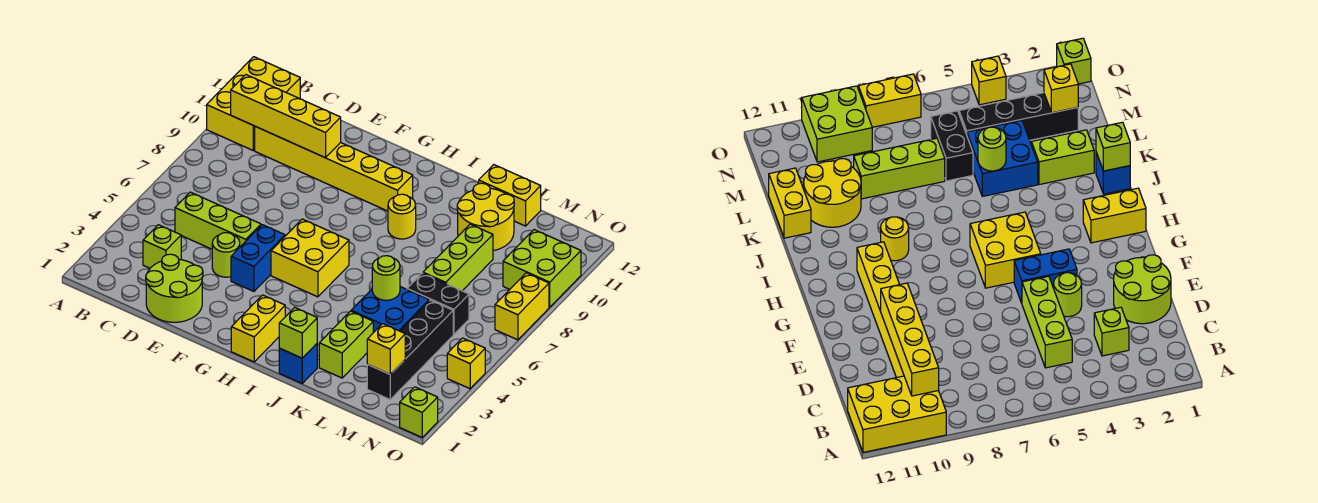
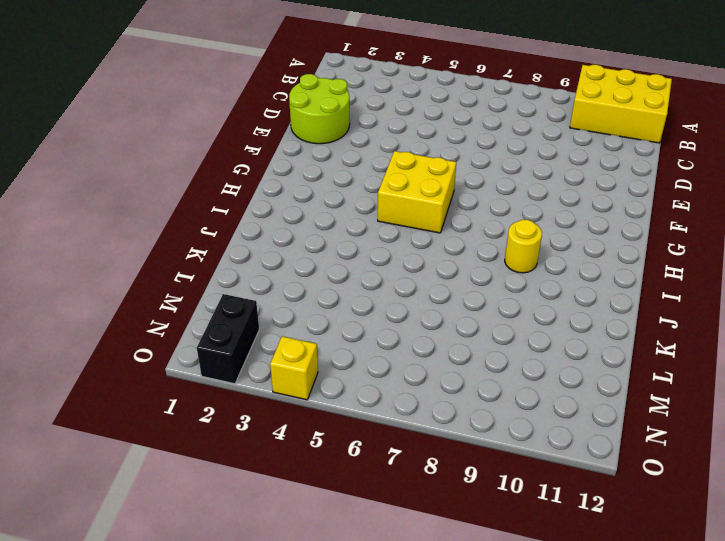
black 1x2 brick [197,294,259,384] -> black 1x2 brick moved to [407,273,469,334]
none -> lime 1x1 brick [143,225,181,268]
none -> lime 1x3 brick [175,192,261,249]
none -> yellow 1x6 brick [255,126,413,211]

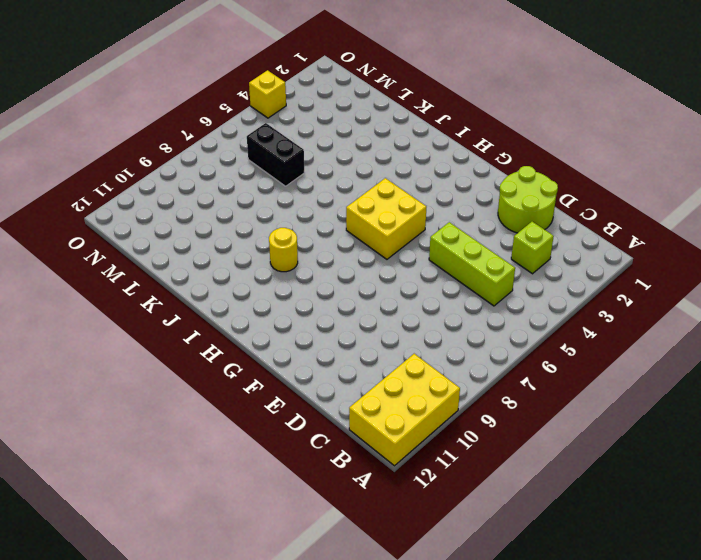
none -> yellow 1x6 brick [255,126,413,211]
none -> lime 1x1 round brick [212,233,240,277]
none -> blue 1x2 brick [231,225,285,291]

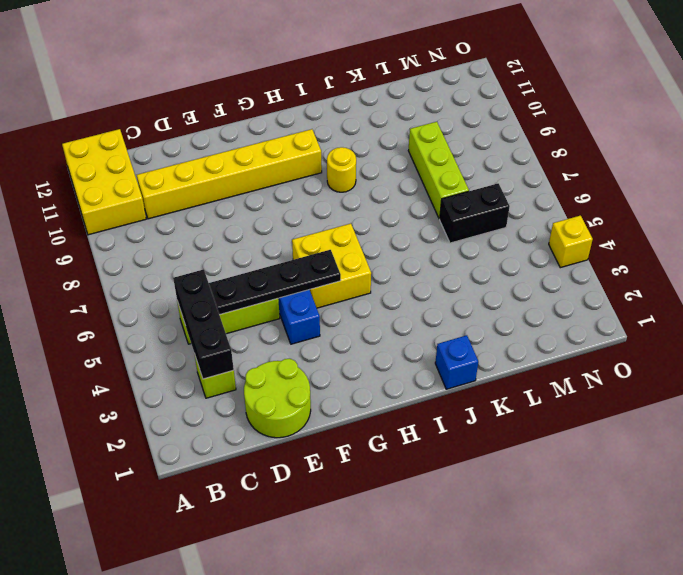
black 1x3 brick [173,269,234,379] -> none
black 1x4 plate [209,250,341,315] -> none
none -> lime 1x1 round brick [212,233,240,277]
none -> yellow 1x2 brick [231,295,285,362]
none -> lime 1x2 brick [319,311,373,378]

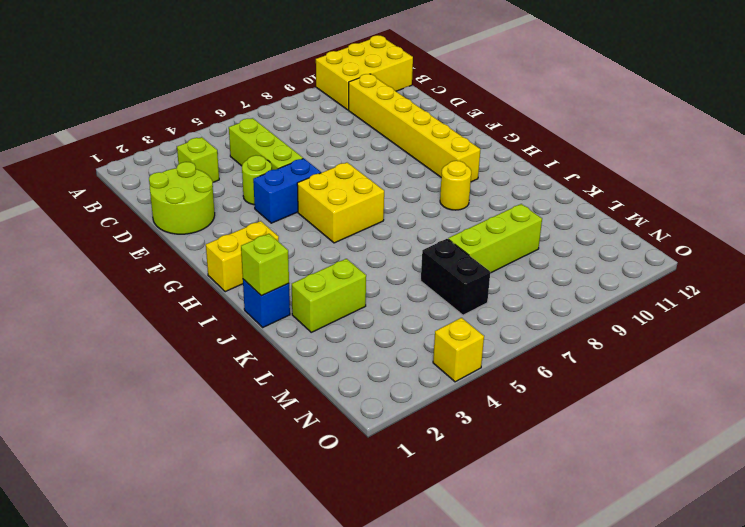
none -> blue 2x2 brick [351,287,429,333]
none -> yellow 2x2 round brick [457,183,514,251]
none -> yellow 1x2 brick [479,165,541,226]

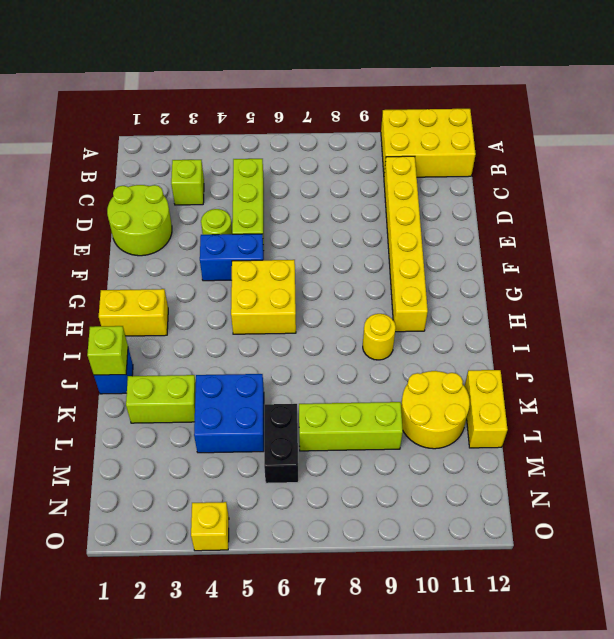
none -> black 1x4 brick [367,300,453,399]
none -> lime 2x2 brick [503,230,581,307]
none -> lime 1x1 brick [400,387,438,437]

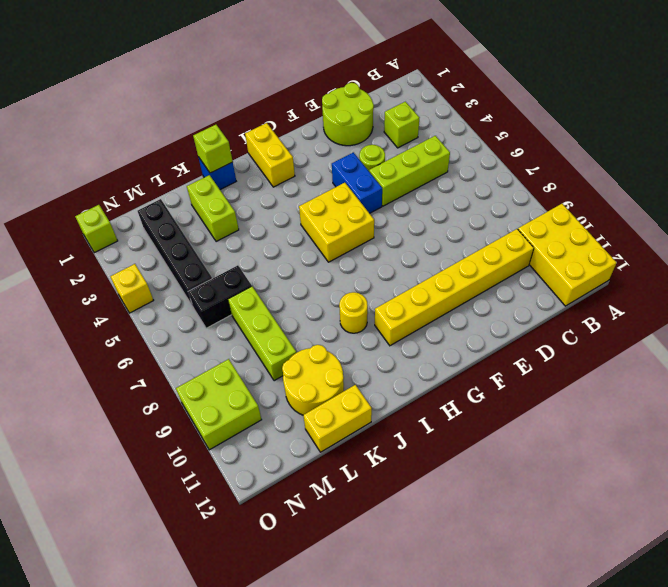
none -> blue 2x2 brick [351,287,429,333]
none -> yellow 1x2 brick [495,273,549,340]
none -> yellow 1x4 brick [231,75,341,158]

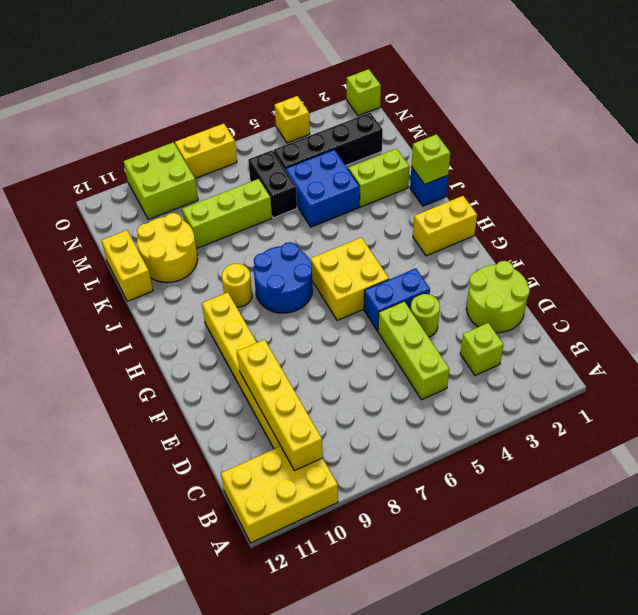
blue 2x2 round brick [254,242,313,313] -> none
none -> lime 1x1 round brick [372,256,400,300]
none -> yellow 1x1 brick [367,324,405,374]

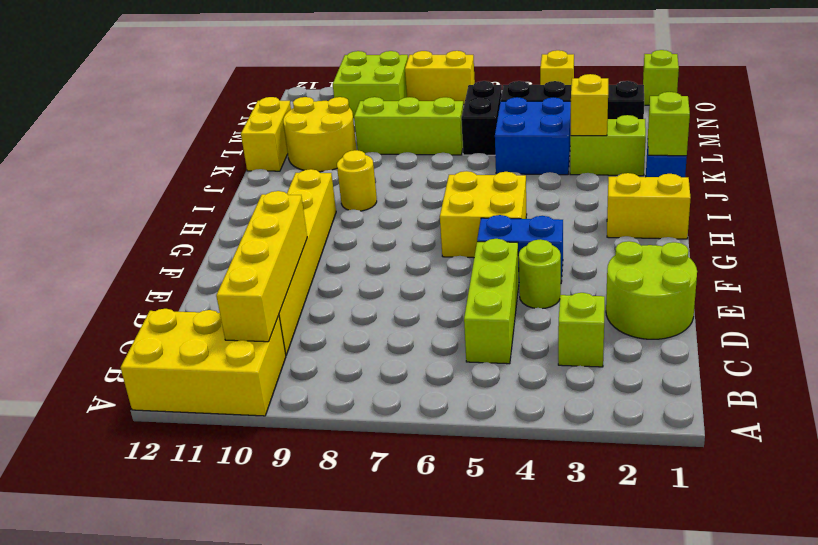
yellow 1x1 brick [571,74,608,136] -> yellow 1x1 brick moved to [367,324,405,374]
none -> lime 1x1 round brick [372,256,400,300]

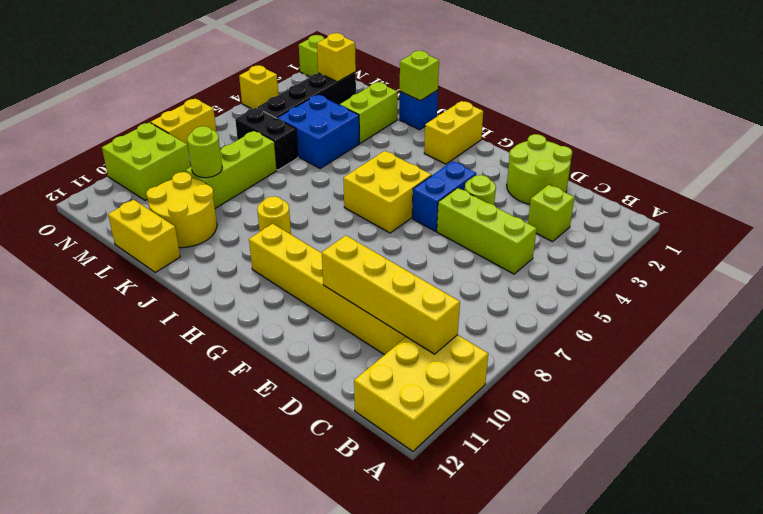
lime 1x1 round brick [187,126,222,178] -> lime 1x1 round brick moved to [372,256,400,300]

